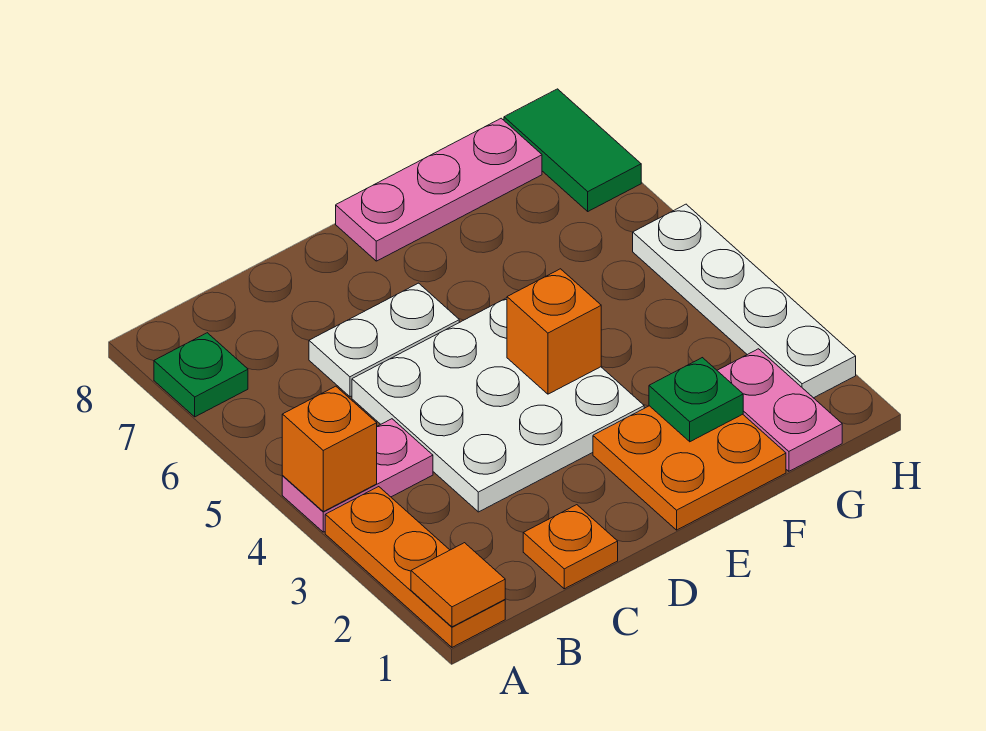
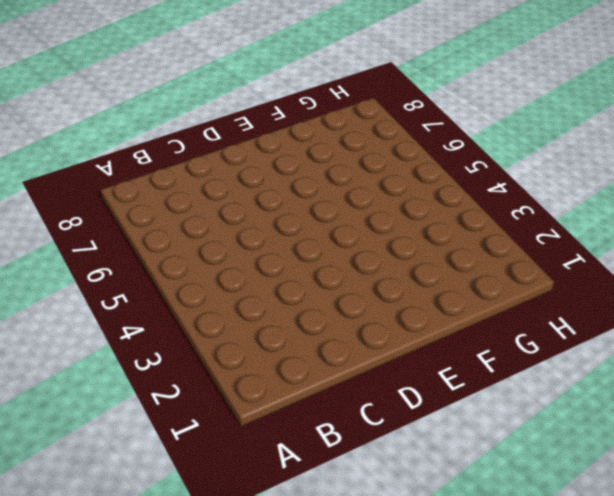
none -> orange 1x3 plate [325,487,505,647]
none -> pink 1x2 plate [282,419,433,532]
none -> green 1x1 plate [154,333,248,417]

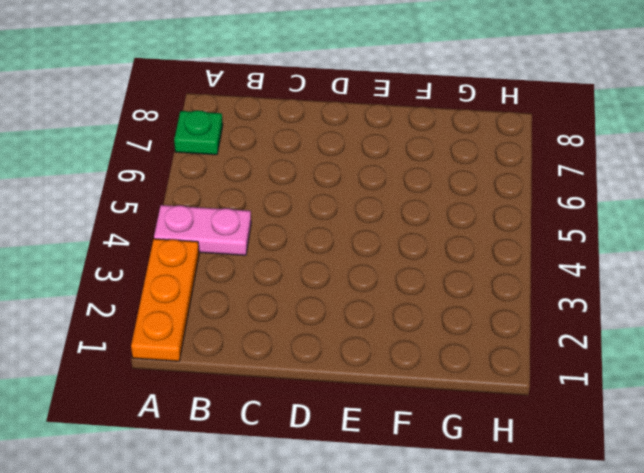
none -> orange 1x1 plate [523,505,618,589]
none -> white 3x3 plate [352,298,644,512]
none -> white 1x2 plate [309,283,459,397]

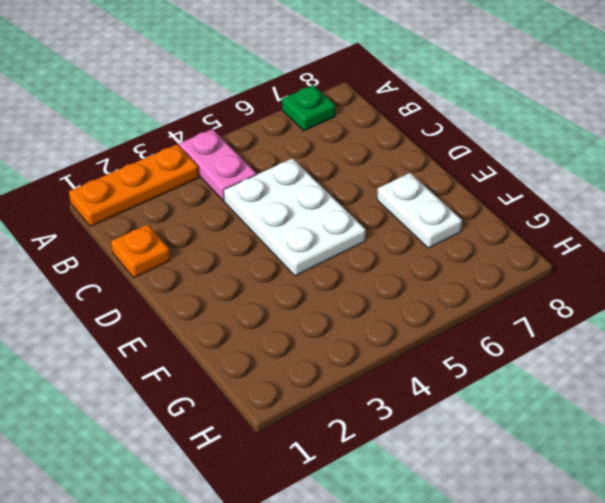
white 2x3 plate [224,158,366,276] -> white 3x3 plate [352,298,644,512]
white 1x2 plate [377,173,462,248] -> white 1x2 plate moved to [309,283,459,397]
none -> orange 2x2 plate [593,406,786,530]
none -> pink 1x3 plate [336,118,542,261]
none -> pink 1x2 plate [717,349,842,471]

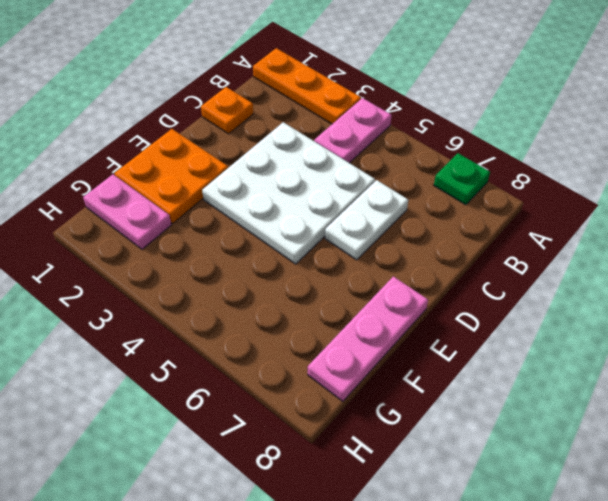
none -> white 1x4 plate [633,204,856,398]
none -> green 1x2 tile [504,89,641,211]
none -> orange 1x1 tile [411,543,505,627]

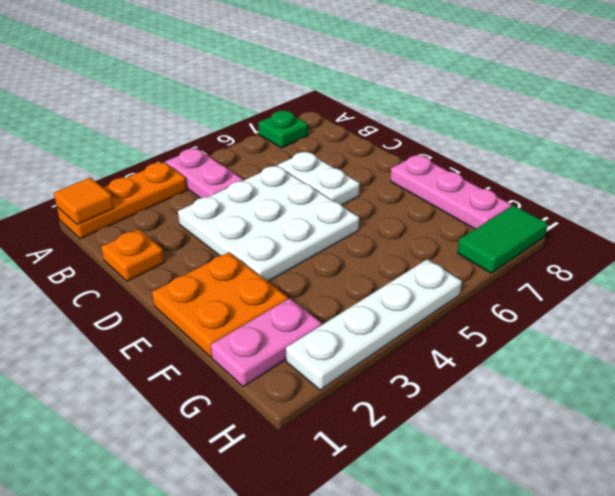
none -> orange 1x1 brick [282,386,377,512]
none -> orange 1x1 brick [507,269,601,394]
none -> green 1x1 plate [649,358,743,442]

